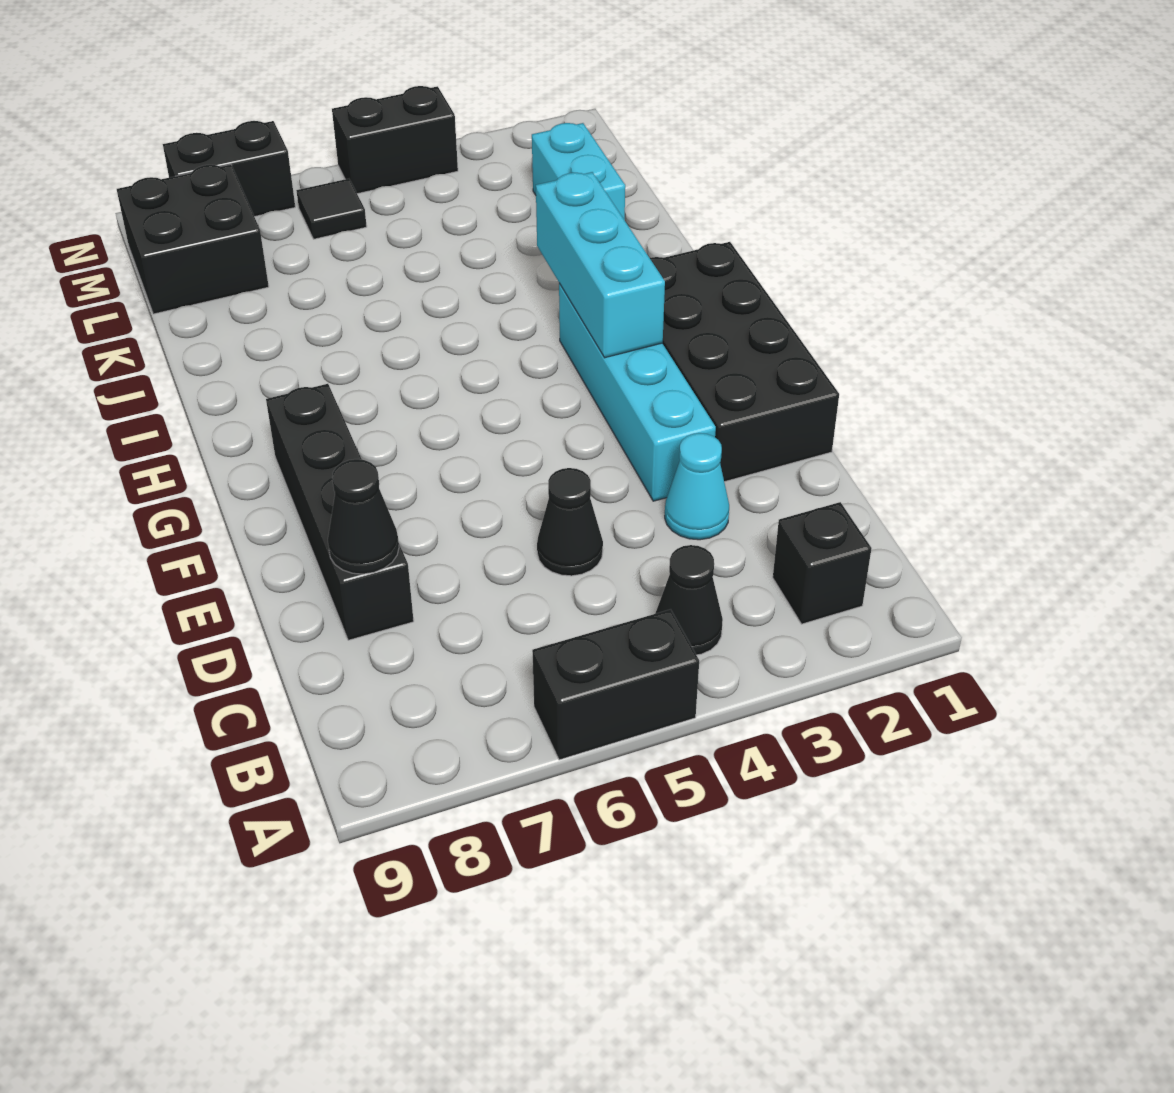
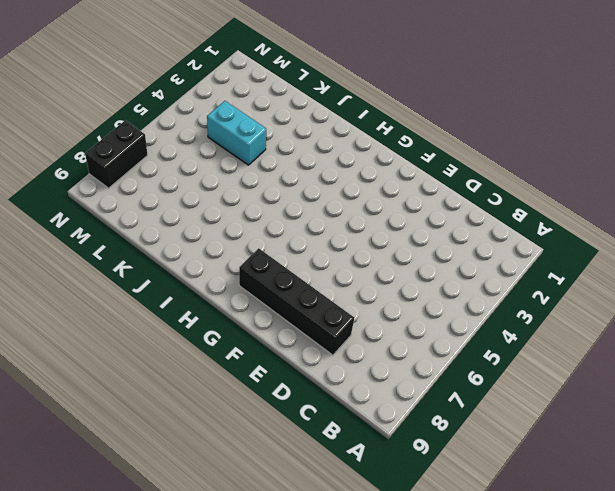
cyan 1x2 brick [207,101,266,165] -> cyan 1x2 brick moved to [532,123,625,220]
none -> black 1x2 brick [532,609,699,760]
none -> black 1x1 brick [773,502,872,624]
none -> black 1x1 cone [655,545,723,655]

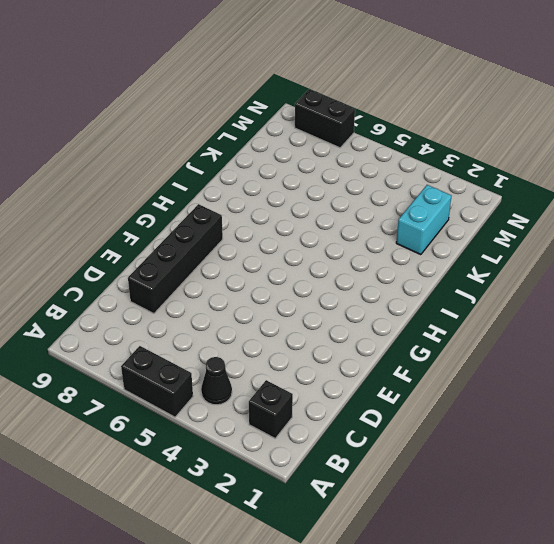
none -> cyan 1x1 cone [665,433,729,540]
none -> black 1x1 cone [537,468,603,576]
none -> black 2x4 brick [650,242,839,482]

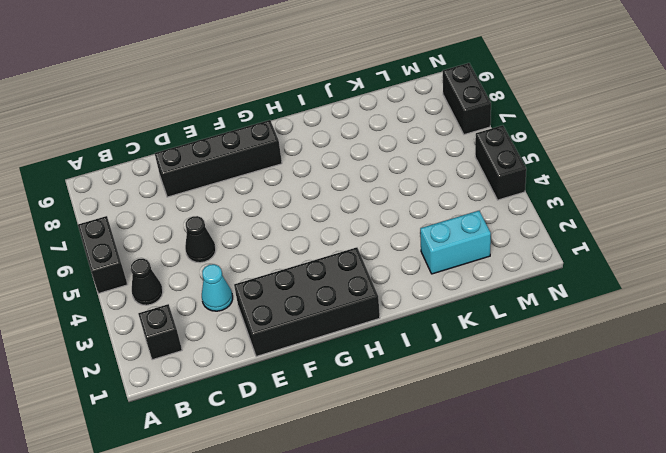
none -> cyan 1x4 brick [559,283,716,501]
none -> black 2x2 brick [117,164,269,314]
none -> black 1x1 tile [296,179,367,239]

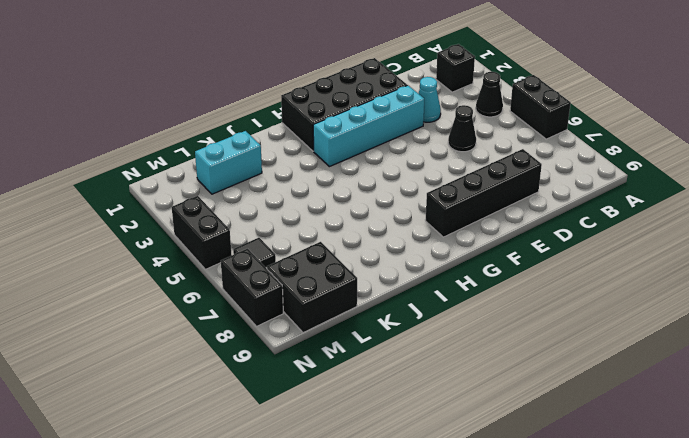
none -> black 1x1 cone [328,459,399,574]
none -> cyan 1x3 brick [536,172,665,358]

